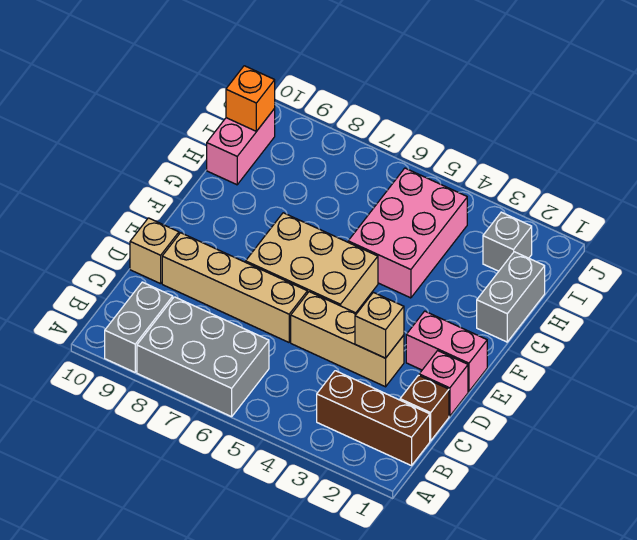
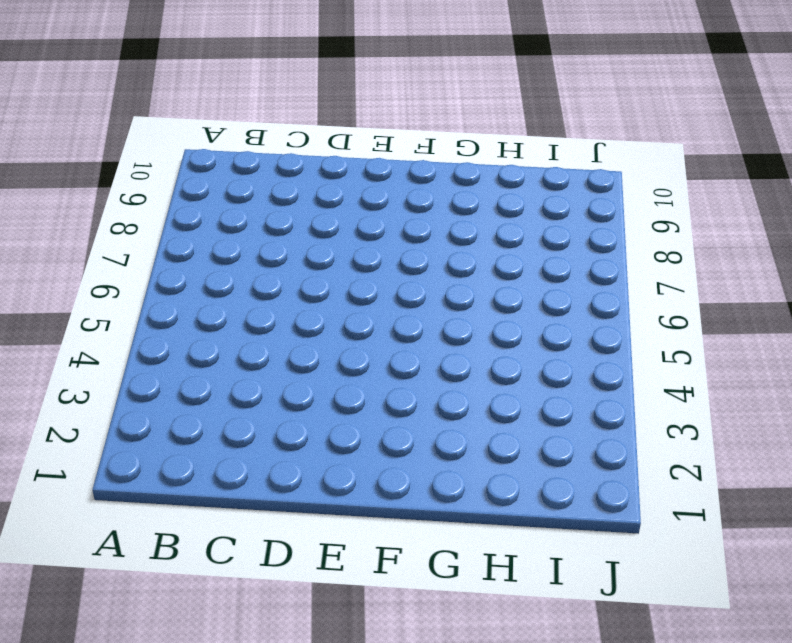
none -> grey 2x3 brick [137,297,269,417]
none -> grey 1x2 brick [105,282,173,372]
none -> brown 1x3 brick [317,371,430,466]

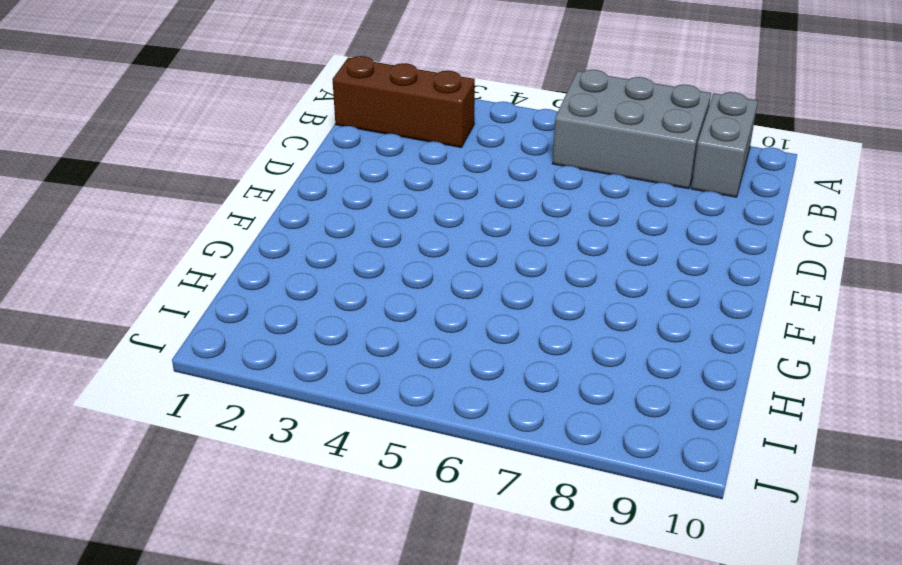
none -> brown 1x1 brick [400,375,449,441]
none -> pink 1x1 brick [419,351,468,416]
none -> tan 1x3 brick [291,292,404,387]

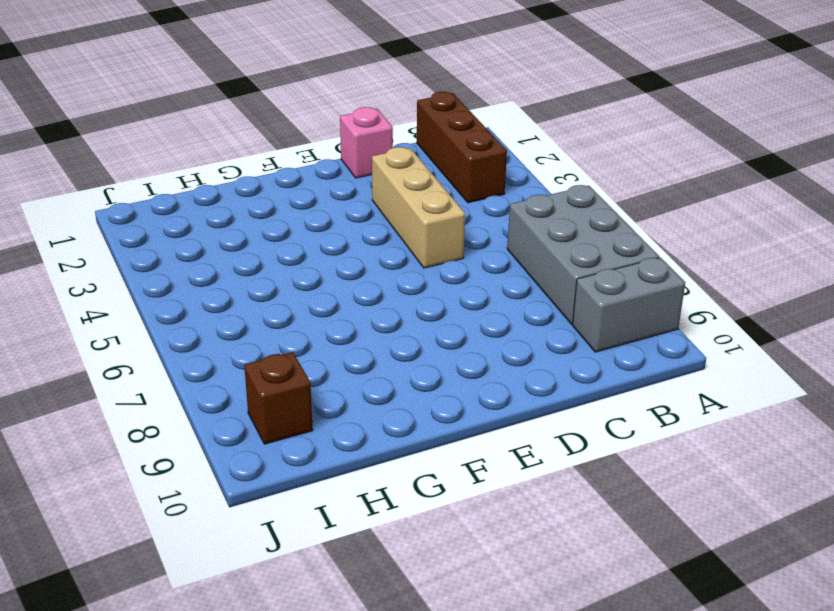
brown 1x1 brick [244,352,313,444] -> brown 1x1 brick moved to [400,375,449,441]
none -> tan 1x4 brick [162,233,307,342]
none -> tan 1x1 brick [130,218,179,284]
none -> pink 1x2 brick [406,311,487,391]

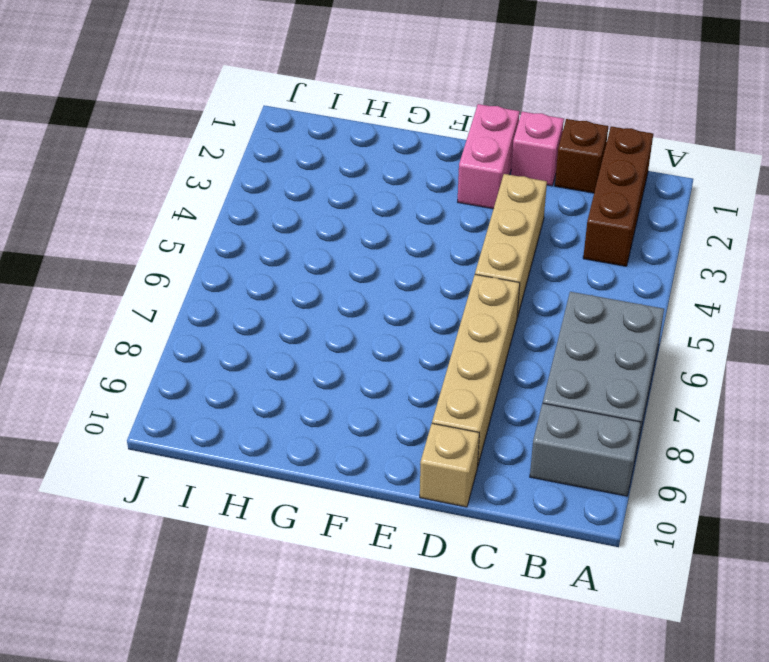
none -> tan 2x3 brick [246,213,378,313]
none -> grey 1x2 brick [477,252,545,342]
none -> pink 2x3 brick [348,168,467,298]

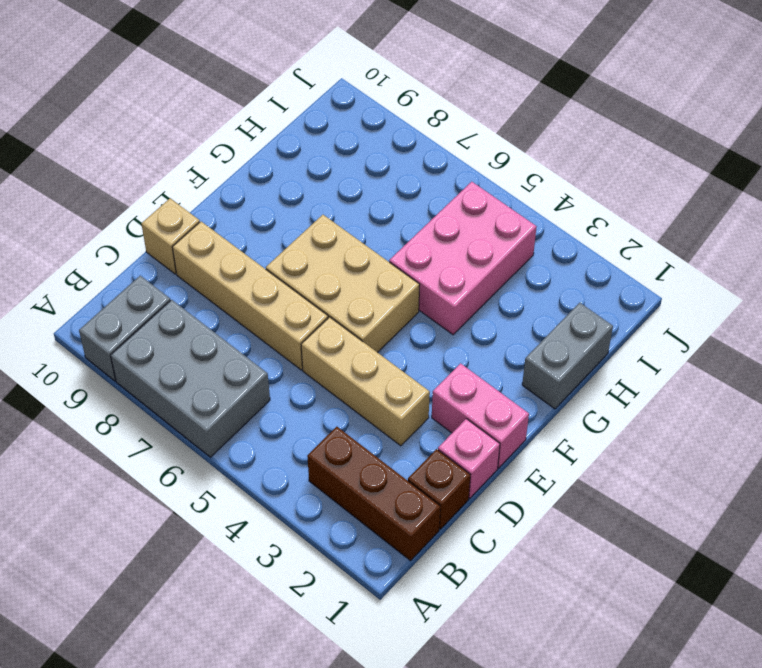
none -> pink 1x2 brick [207,109,275,185]
none -> grey 1x1 brick [483,212,532,271]
none -> tan 1x1 brick [355,292,404,358]

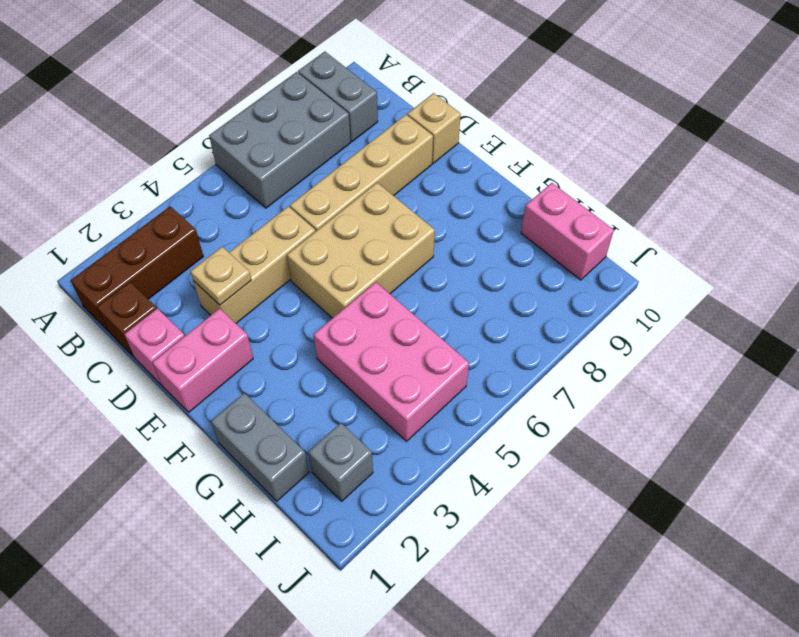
tan 1x1 plate [190,247,251,305] -> tan 1x1 brick [355,292,404,358]
none -> orange 1x1 brick [226,66,275,131]

